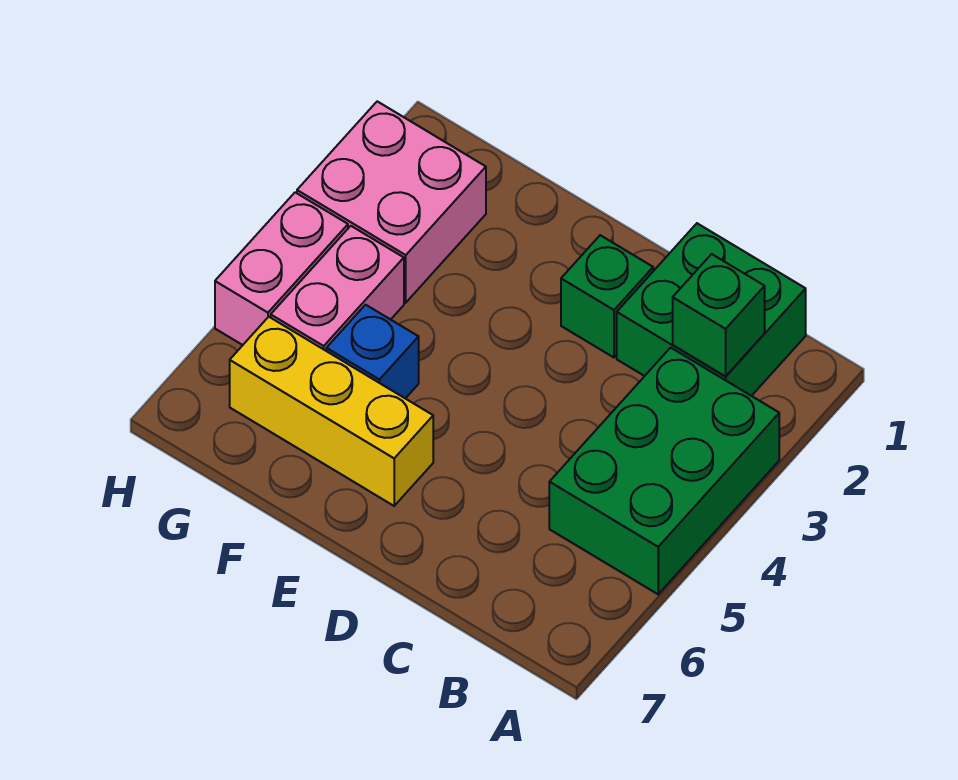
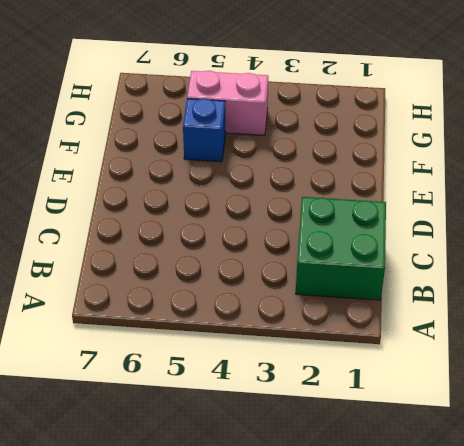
none -> green 2x3 brick [549,348,779,594]
none -> green 1x1 brick [561,235,653,357]

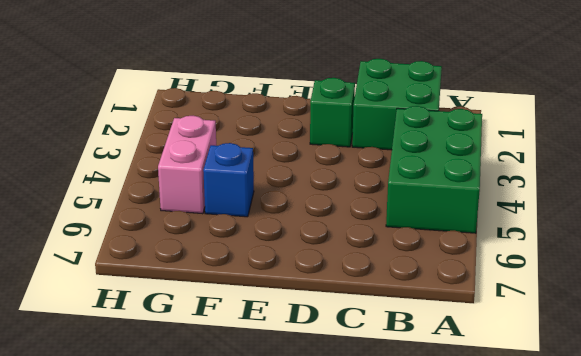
none -> yellow 1x3 brick [230,317,433,506]
none -> pink 2x2 brick [297,101,486,303]

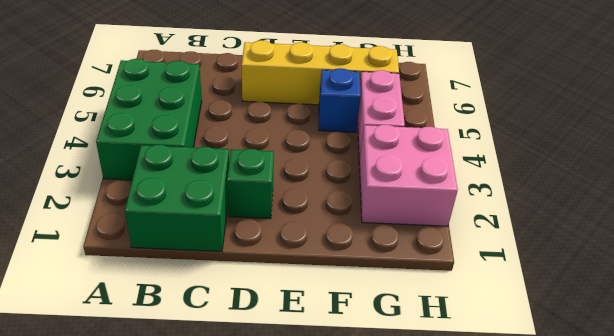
yellow 1x4 brick [242,40,399,105] -> yellow 1x3 brick [230,317,433,506]
none -> pink 1x2 brick [215,192,348,345]
none -> green 1x1 brick [673,254,765,376]

